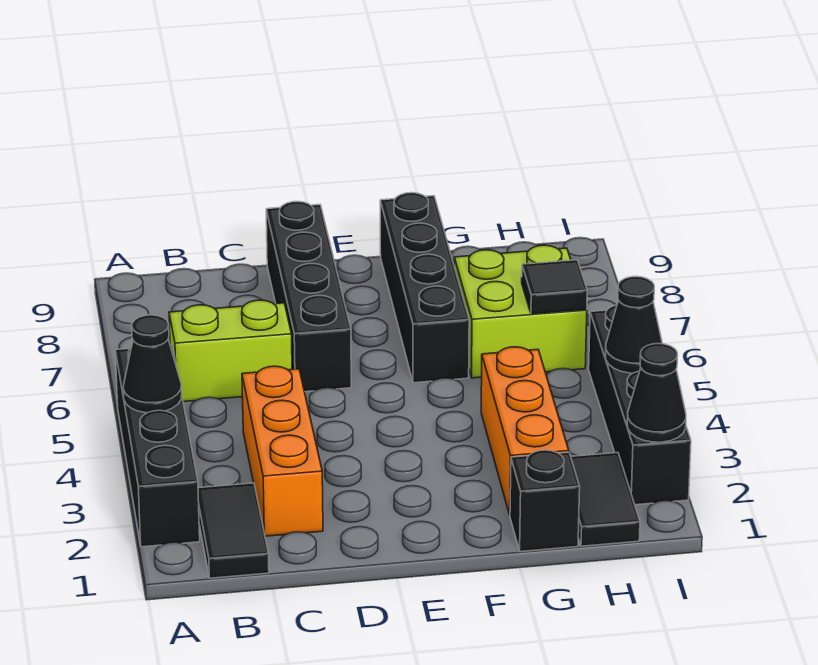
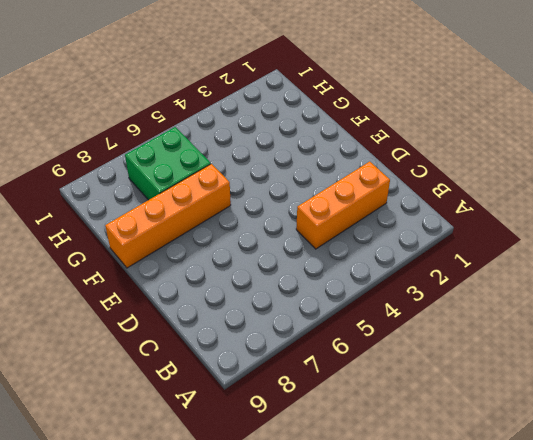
orange 1x4 brick [105,164,231,268] -> black 1x4 brick [380,193,469,383]
green 2x2 brick [125,127,211,200] -> lime 2x2 brick [454,245,587,378]
none -> black 1x4 brick [115,345,200,547]
none -> black 1x2 tile [198,483,269,578]
none -> lime 1x2 brick [169,300,292,402]

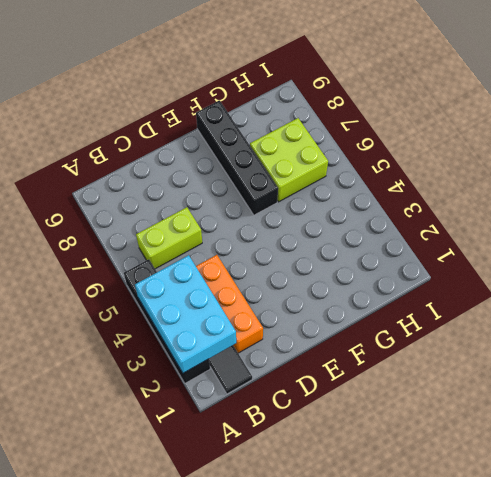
cyan 2x3 brick [135,255,236,373] -> black 1x1 cone [123,315,182,413]
none -> black 1x4 brick [266,201,351,392]
none -> black 1x1 brick [510,450,580,552]
none -> orange 1x3 brick [481,347,569,515]

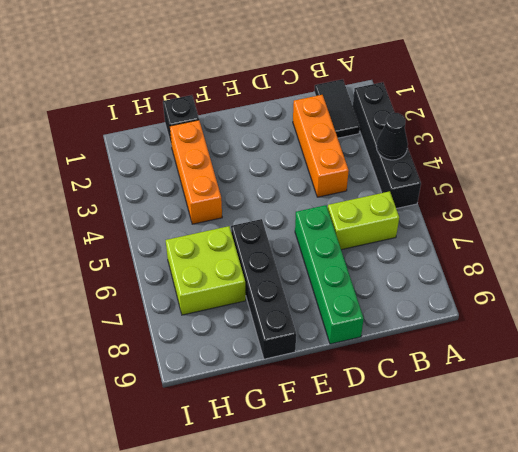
green 1x4 brick [295,205,364,344] -> black 1x4 brick [266,201,351,392]
none -> black 1x2 tile [571,453,640,546]
none -> black 1x4 brick [589,305,691,505]
none -> black 1x1 tile [522,260,587,314]

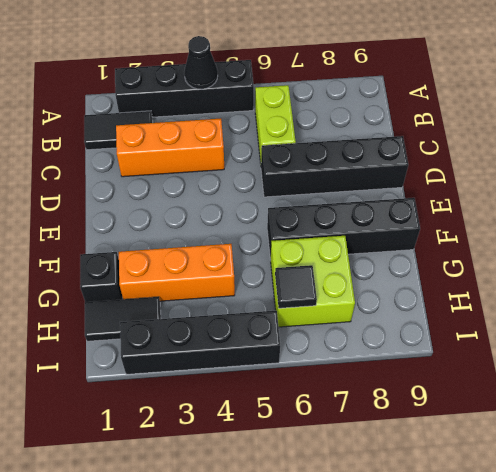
none -> black 1x1 cone [627,344,686,442]
none -> black 1x1 cone [606,277,662,373]

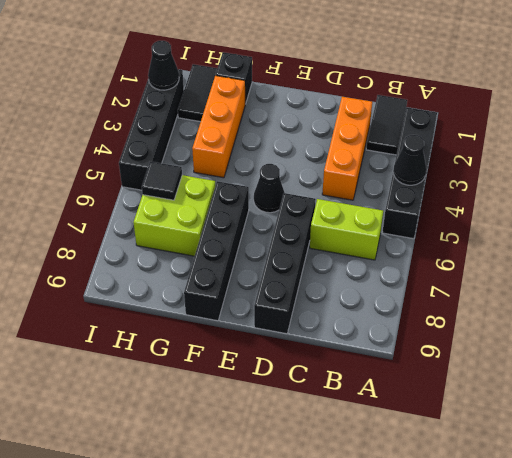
black 1x1 cone [254,164,285,213] -> black 1x1 cone moved to [606,277,662,373]

